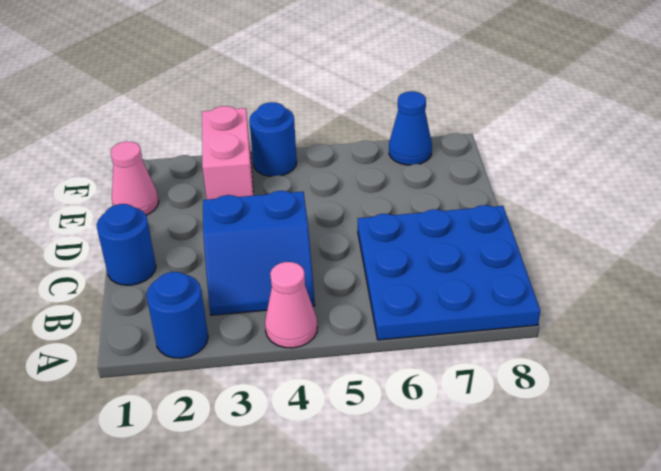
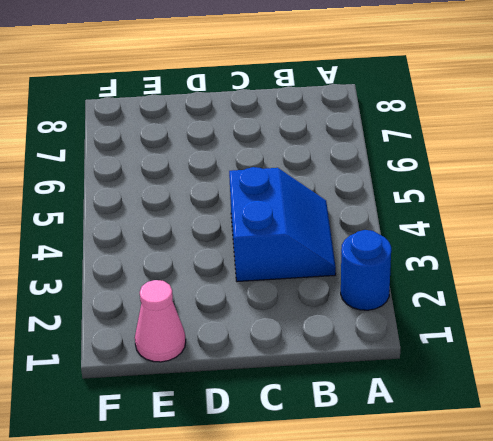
none -> pink 1x1 cone [265,262,317,348]
none -> blue 3x3 plate [358,205,540,340]

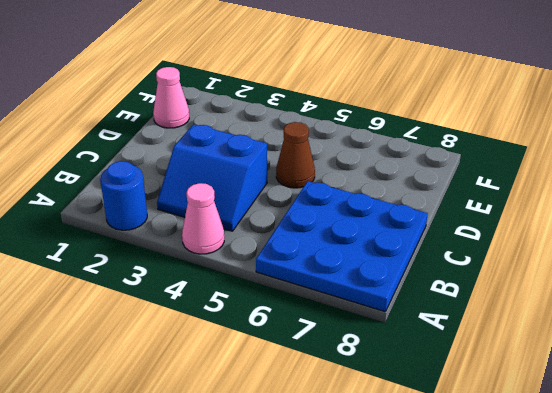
brown 1x1 cone [276,122,315,188] -> none
none -> blue 1x1 round brick [97,204,156,285]
none -> pink 1x2 brick [202,106,253,199]

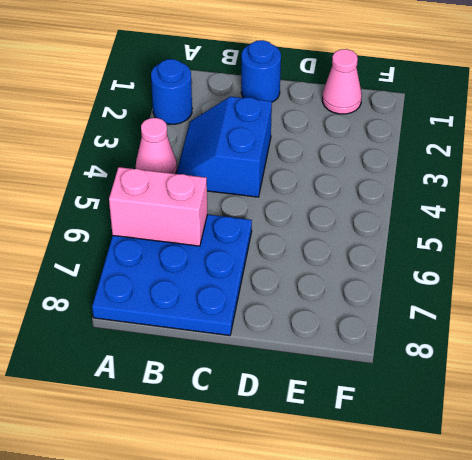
pink 1x2 brick [109,167,207,246] -> pink 1x2 brick moved to [202,106,253,199]
none -> blue 1x1 round brick [249,102,297,176]
none -> blue 1x1 cone [389,91,432,165]

